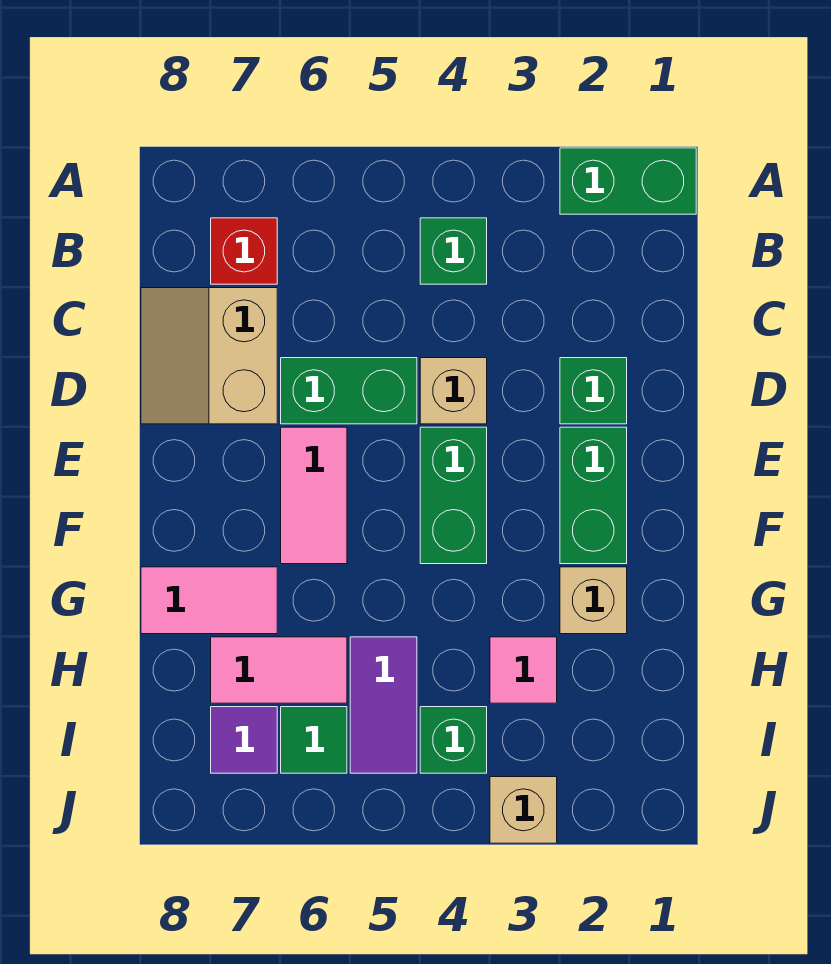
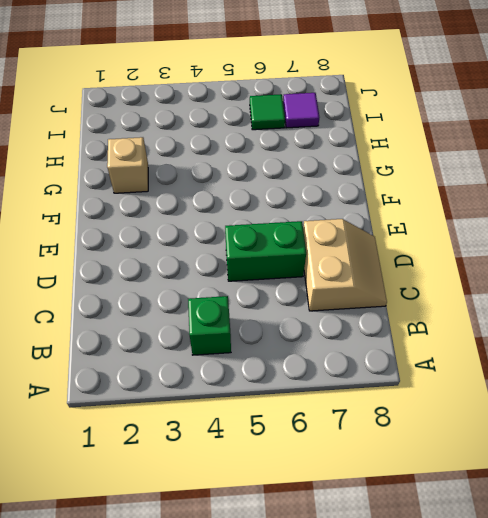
none -> green 1x2 brick [560,148,696,214]
none -> red 1x1 brick [211,218,277,284]
none -> green 1x1 brick [560,358,627,424]

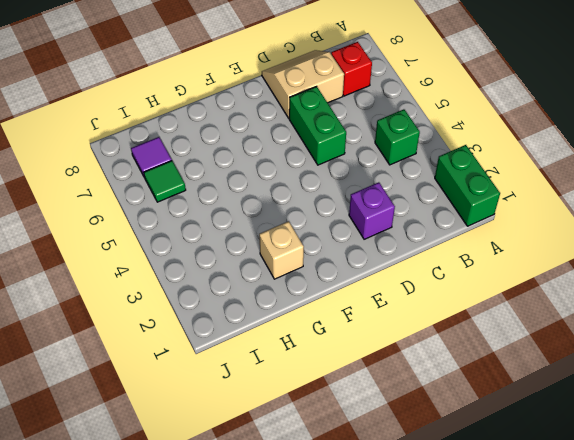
purple 1x1 brick [349,182,395,239] -> green 1x1 brick [560,358,627,424]
none -> tan 1x1 brick [420,358,487,424]
none -> green 1x2 brick [560,427,627,564]
none -> green 1x2 brick [420,427,487,564]

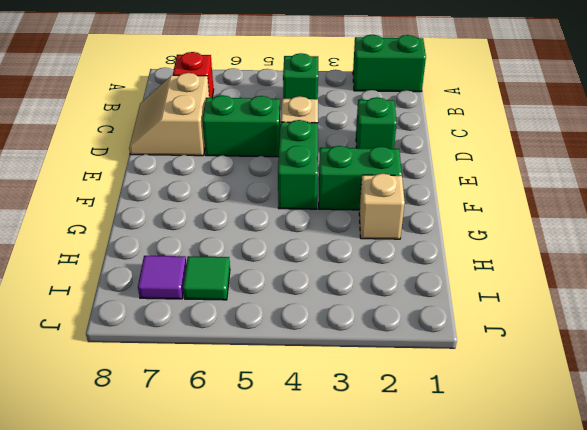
green 1x2 brick [319,146,402,210] -> green 1x2 brick turned to [560,427,627,564]
none -> pink 1x2 tile [281,427,347,564]
none -> pink 1x2 tile [141,567,277,634]
none -> pink 1x1 tile [490,637,557,703]

